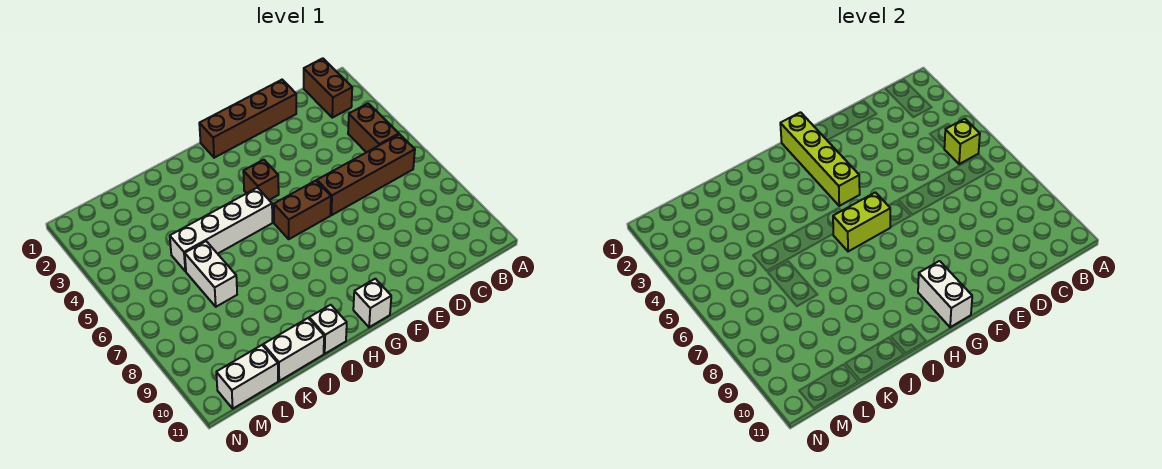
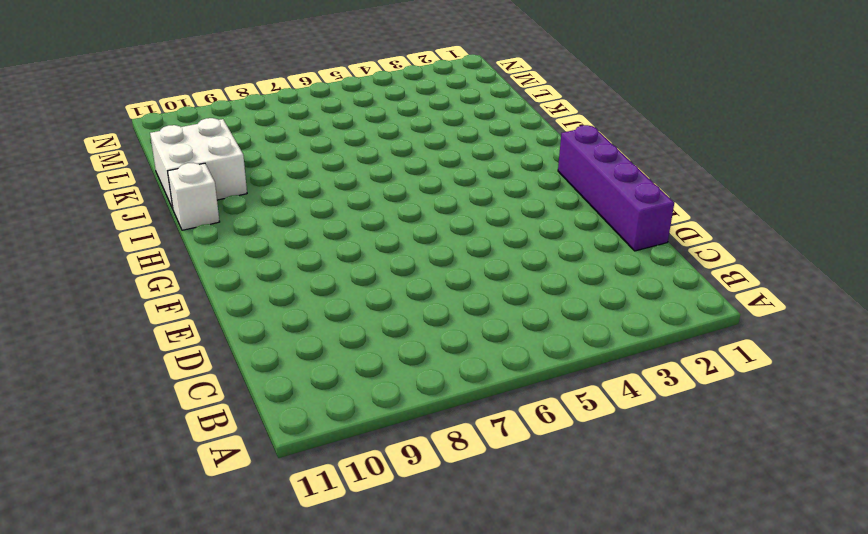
purple 1x4 brick [558,125,674,251] -> brown 1x4 brick [199,80,296,158]
white 2x2 brick [150,118,247,209] -> white 1x2 brick [263,318,324,381]
none -> brown 1x2 brick [304,58,352,118]
none -> brown 1x2 brick [348,103,399,152]
none -> brown 1x4 brick [317,134,415,215]

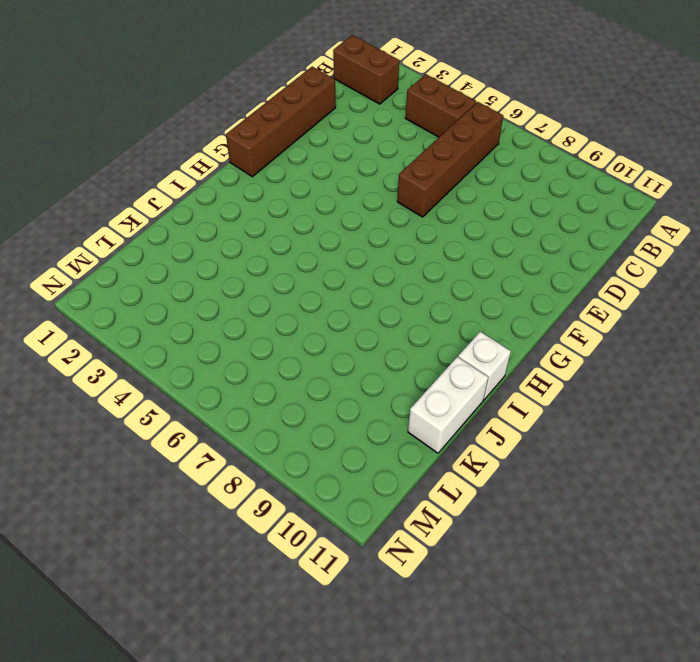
none -> brown 1x2 brick [274,181,331,239]
none -> brown 1x1 brick [243,160,279,200]
none -> white 1x1 brick [353,279,391,327]

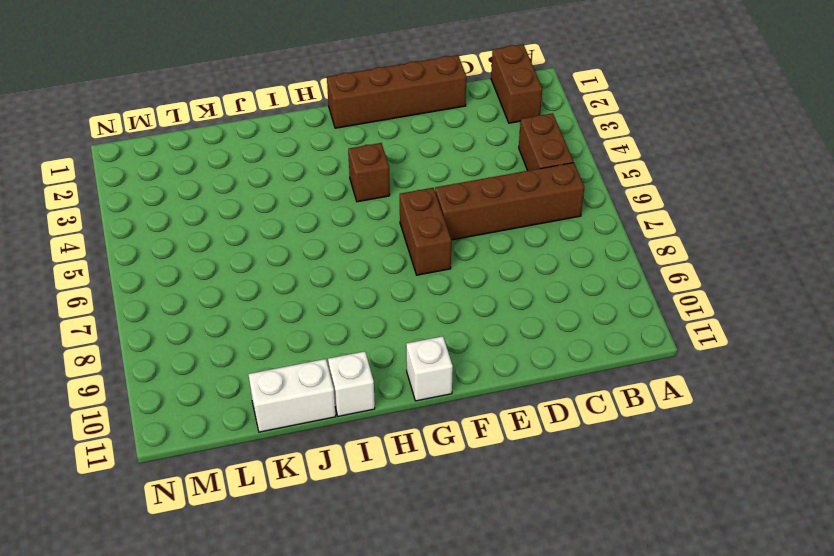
brown 1x2 brick [400,188,451,275] -> brown 1x2 brick turned to [274,181,331,239]
none -> white 1x4 brick [170,188,272,271]
none -> white 1x2 brick [185,241,237,307]
none -> white 1x2 brick [216,345,278,409]

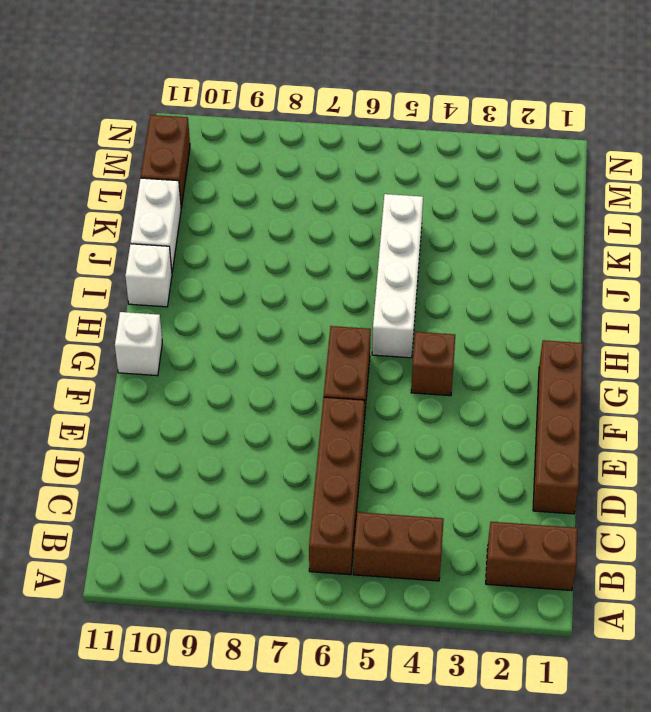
brown 1x2 brick [141,115,190,208] -> white 1x2 brick [216,345,278,409]
none -> white 1x2 brick [185,241,237,307]
none -> lime 1x1 brick [944,119,980,164]
none -> lime 1x4 brick [780,112,860,206]

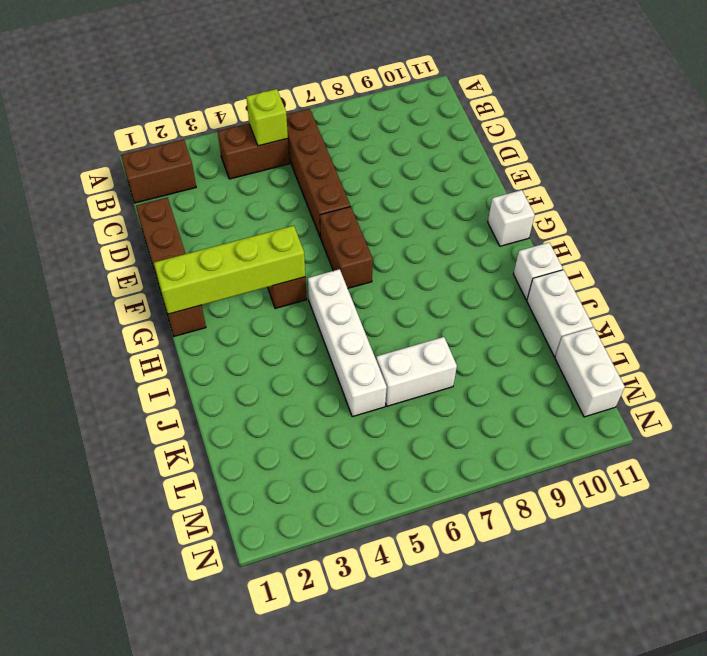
none -> lime 1x2 brick [833,192,890,252]
none -> white 1x2 brick [918,261,972,327]

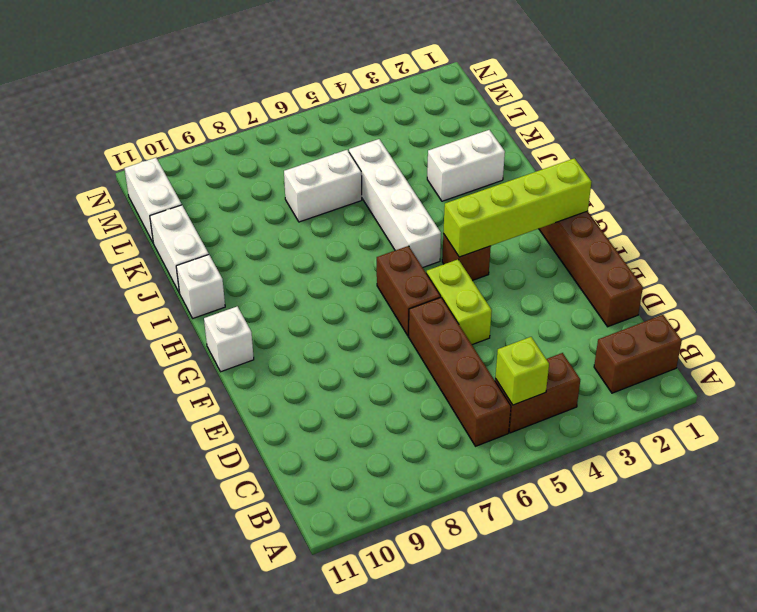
lime 1x2 brick [426,259,492,345] -> lime 1x2 brick moved to [833,192,890,252]
white 1x2 brick [427,130,505,201] -> white 1x2 brick moved to [918,261,972,327]

